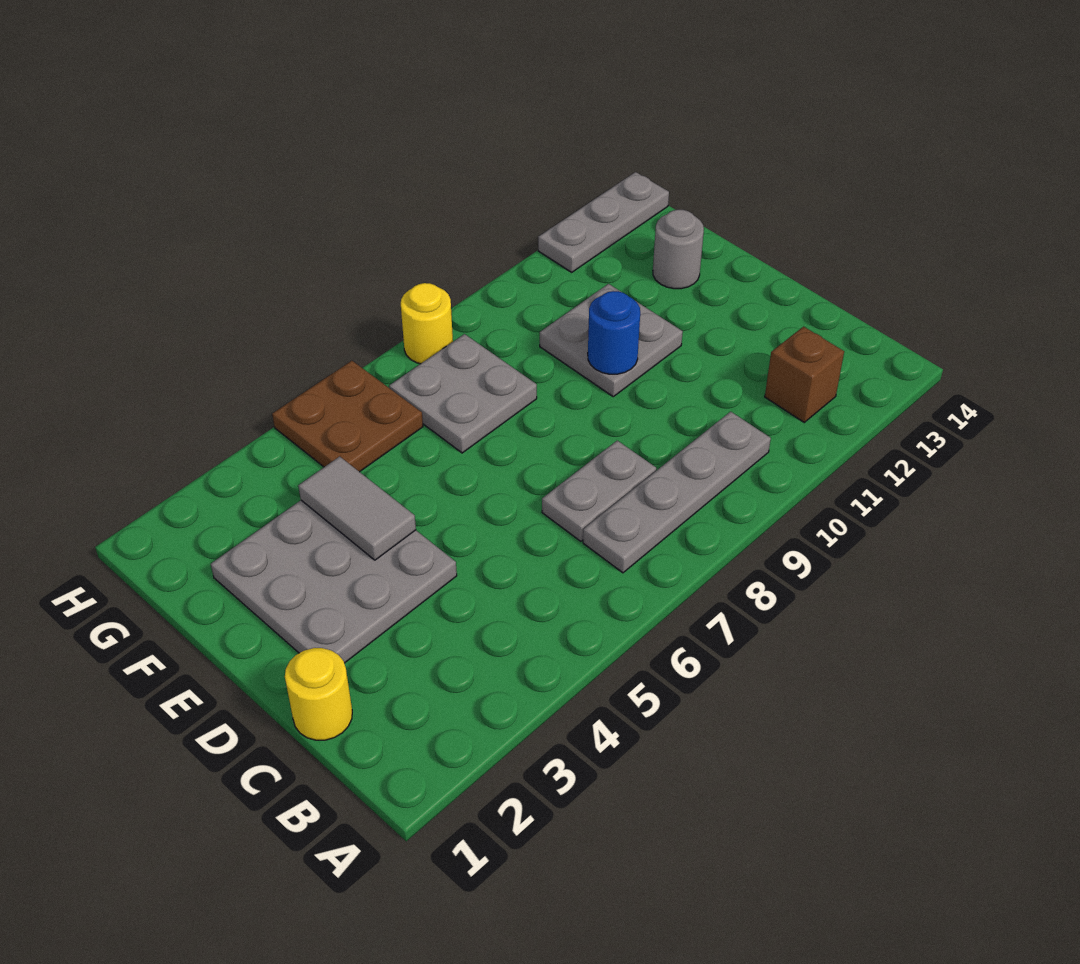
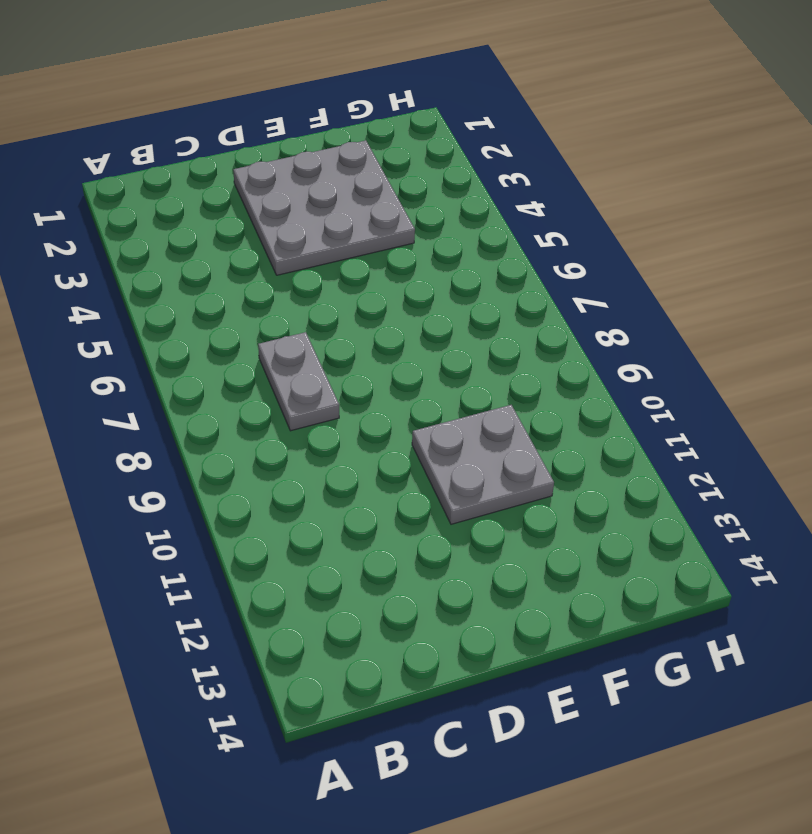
none -> grey 1x4 plate [583,412,771,573]
none -> brown 1x1 brick [765,327,844,422]
none -> yellow 1x1 round brick [285,648,352,740]

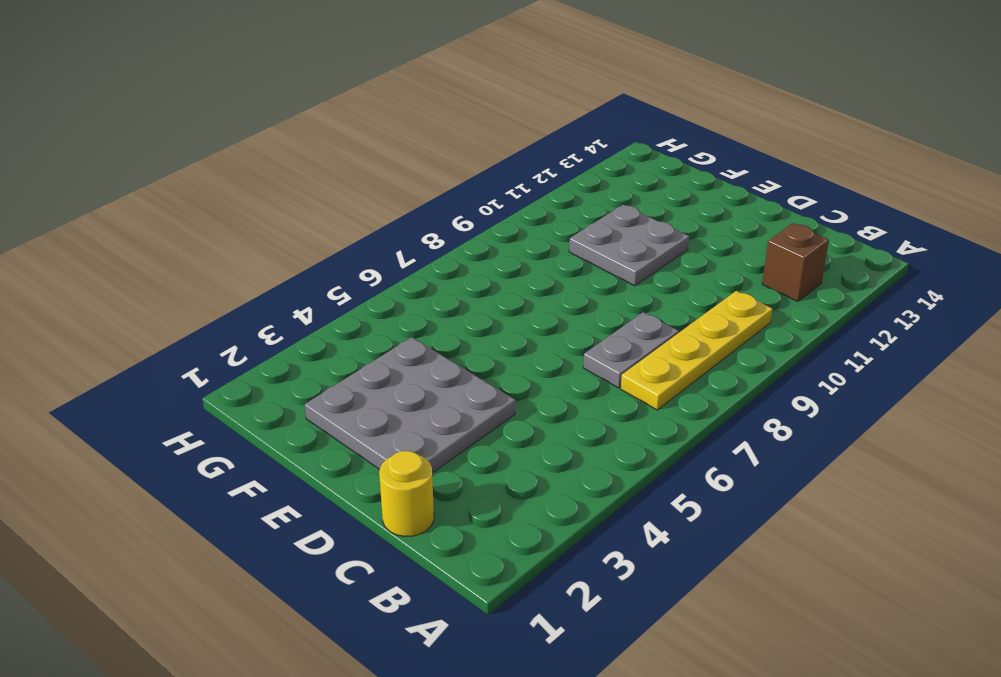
yellow 1x4 plate [621,291,772,410] -> grey 1x4 plate [583,412,771,573]
none -> grey 2x2 plate [389,334,537,453]
none -> grey 1x1 round brick [653,210,704,289]
none -> brown 2x2 plate [272,361,423,472]

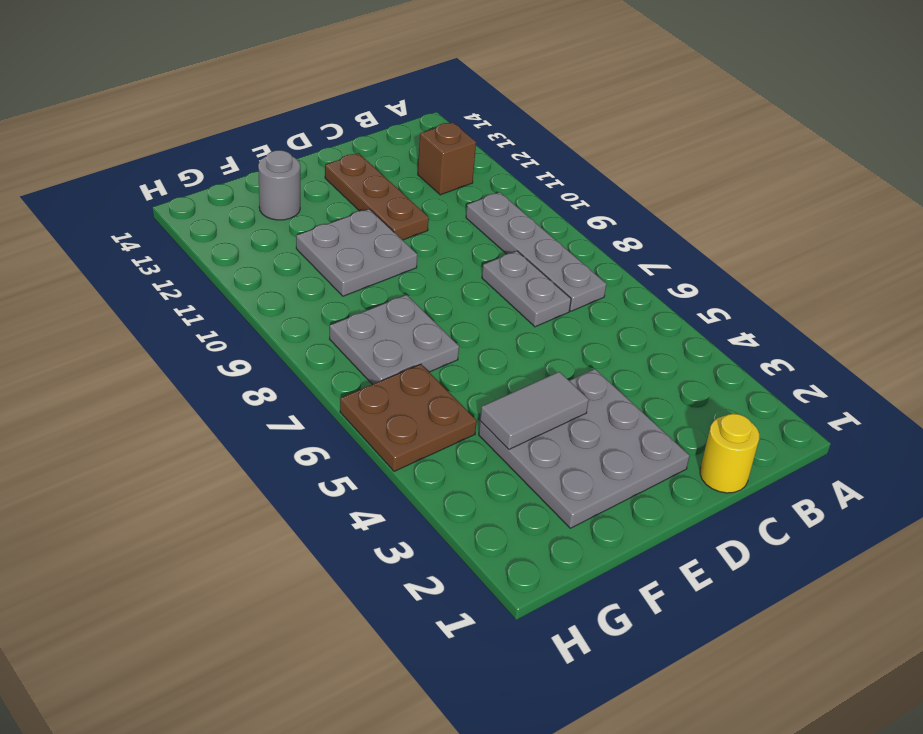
brown 1x3 plate [325,153,429,240] -> none
none -> yellow 1x1 round brick [401,283,453,364]
none -> grey 1x3 plate [538,172,669,272]
none -> blue 1x1 round brick [588,291,640,374]

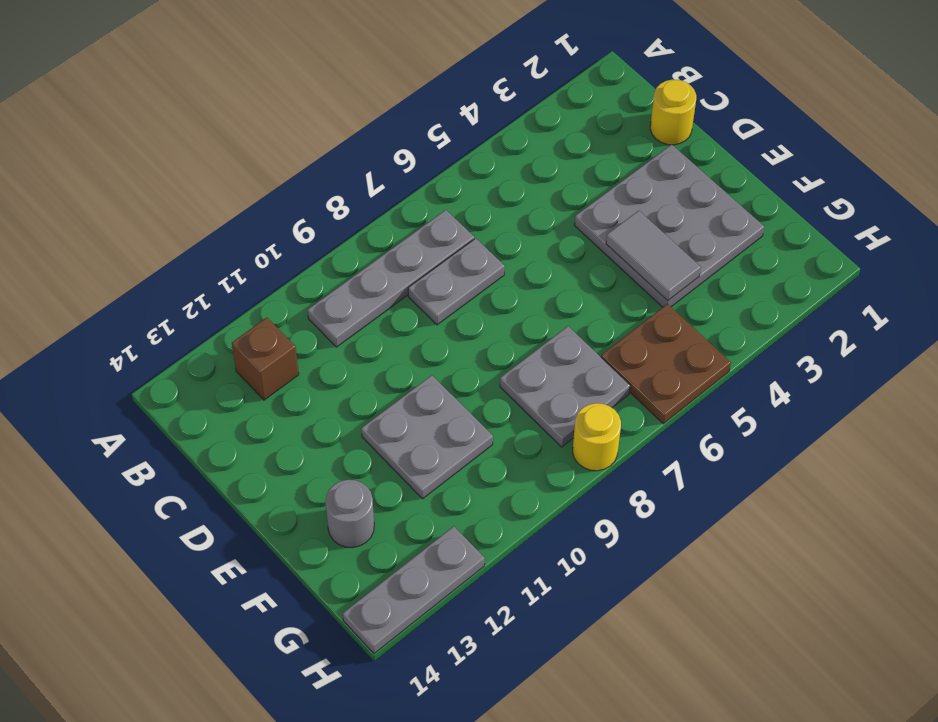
none -> blue 1x1 round brick [588,291,640,374]

